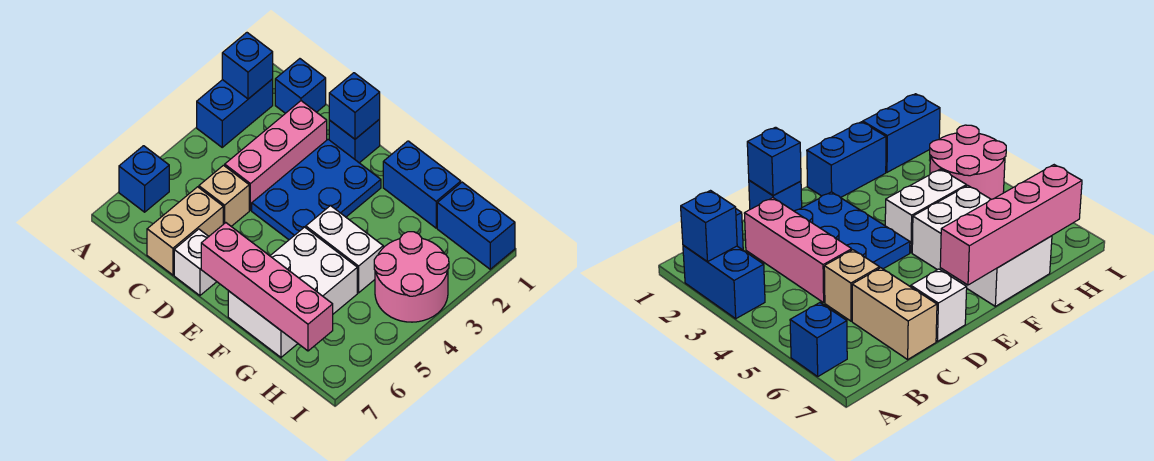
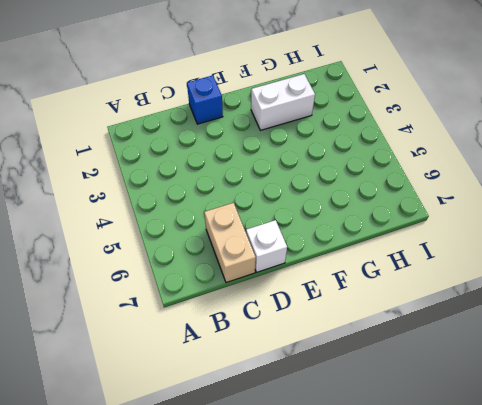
white 1x2 brick [251,74,315,130] -> white 1x2 brick moved to [306,205,383,293]
none -> blue 1x2 brick [197,79,273,147]
none -> blue 1x1 brick [119,146,169,212]
none -> blue 1x1 brick [275,59,326,113]

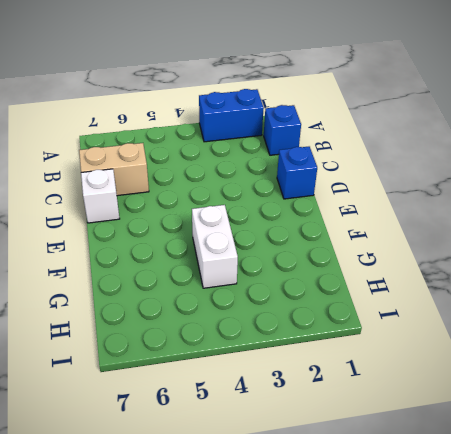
none -> blue 1x1 brick [119,146,169,212]
none -> pink 1x3 brick [225,101,327,210]
none -> tan 1x1 brick [199,165,249,226]

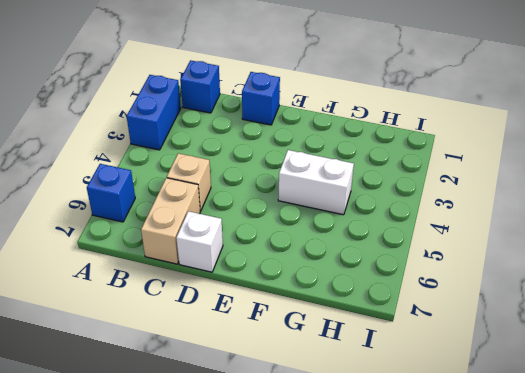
none -> pink 1x3 brick [225,101,327,210]
none -> blue 2x3 plate [252,139,381,240]
none -> blue 1x2 brick [383,141,461,228]

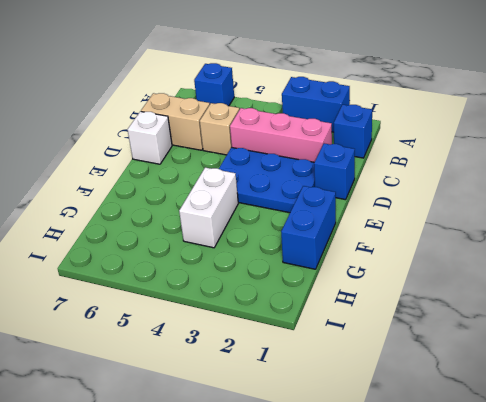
none -> white 2x3 brick [228,227,357,357]
none -> blue 1x2 brick [437,182,515,269]
none -> pink 2x2 round brick [374,232,449,322]

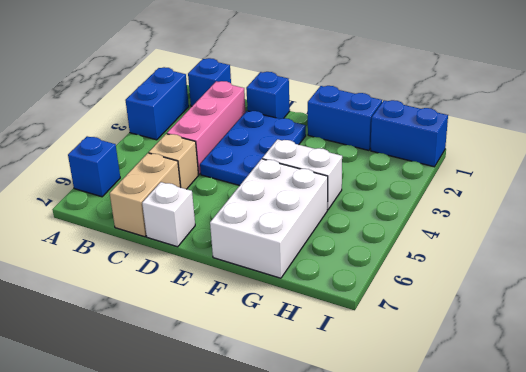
none -> pink 2x2 round brick [374,232,449,322]
none -> blue 1x1 brick [222,33,273,99]
none -> blue 1x1 brick [329,73,380,139]

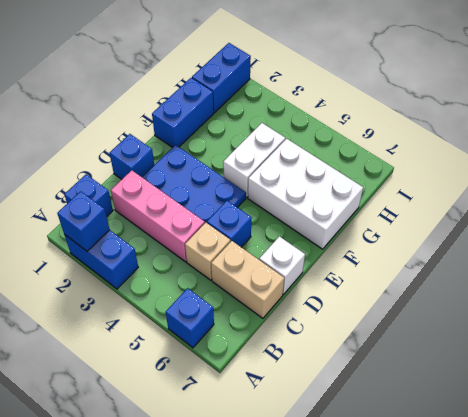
blue 1x1 brick [207,201,251,247] -> blue 1x1 brick moved to [329,73,380,139]
none -> pink 2x2 round brick [374,232,449,322]
none -> pink 1x4 brick [201,223,333,351]

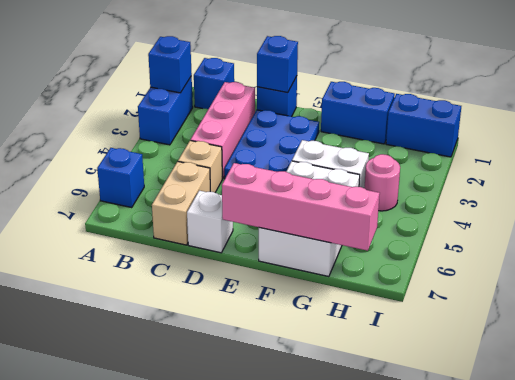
pink 1x1 round brick [364,154,400,211] -> pink 2x2 round brick [374,232,449,322]

